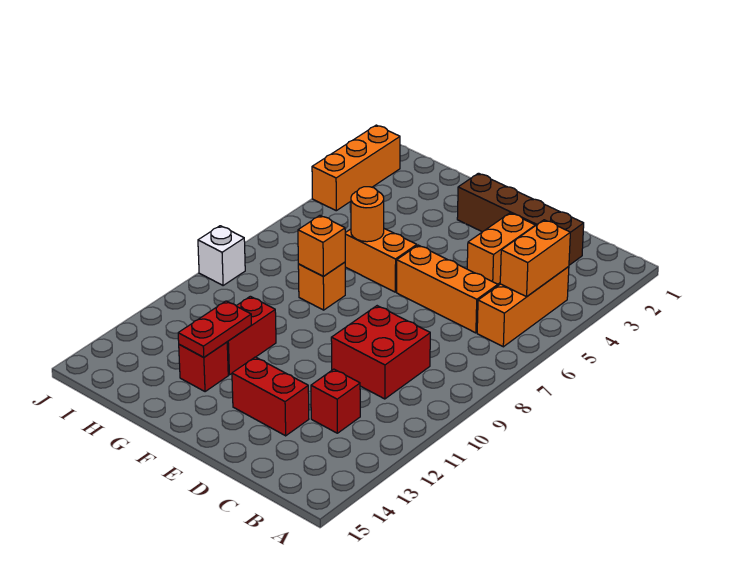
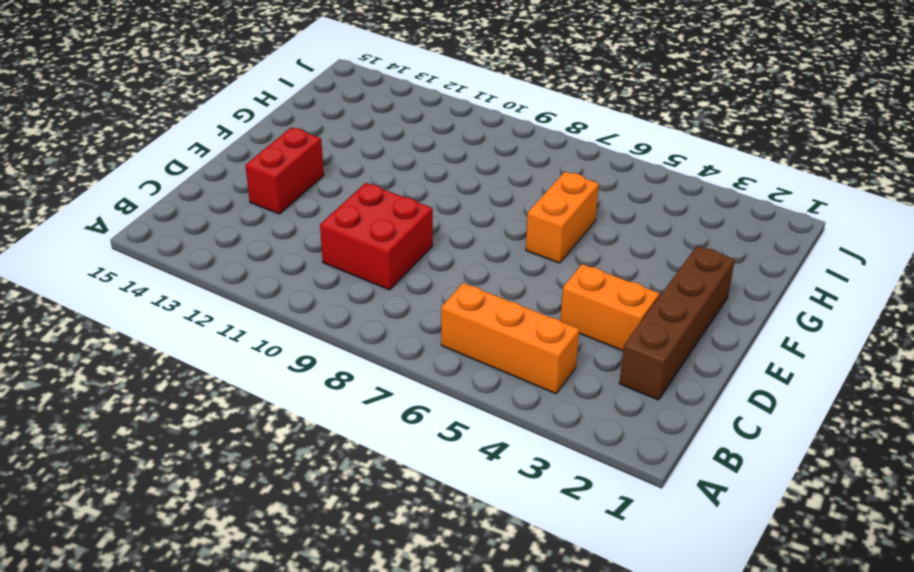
none -> orange 1x3 brick [397,245,498,333]
none -> red 1x1 brick [311,369,360,433]
none -> orange 1x1 brick [298,262,345,310]

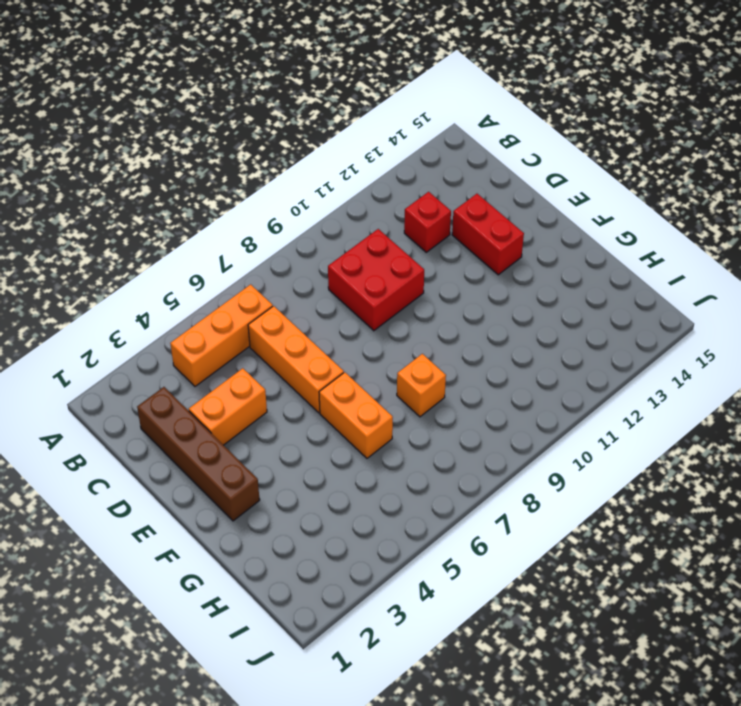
none -> red 1x2 brick [227,296,276,375]
none -> red 1x1 brick [179,342,228,392]
none -> orange 1x3 brick [312,125,400,211]

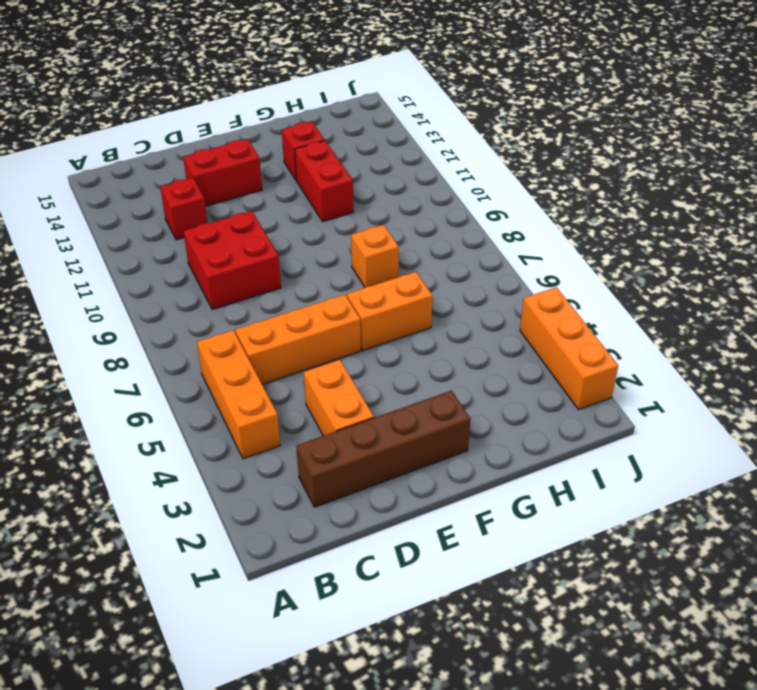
none -> white 1x1 brick [198,226,245,285]
none -> orange 1x2 brick [500,220,570,297]
none -> orange 1x1 round brick [351,187,384,242]

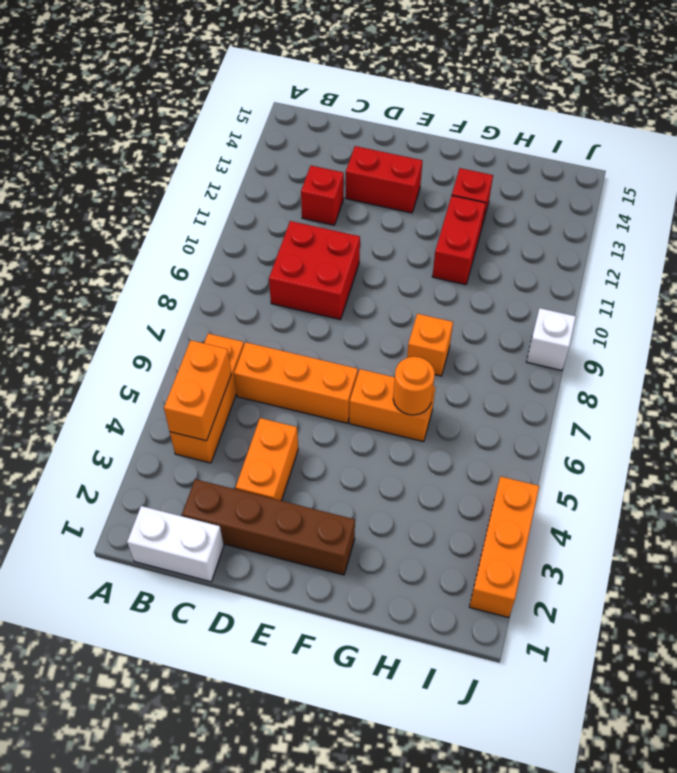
white 1x2 brick [127,506,224,582] -> none
none -> orange 1x1 brick [298,216,345,276]
none -> red 1x2 plate [178,301,251,357]

